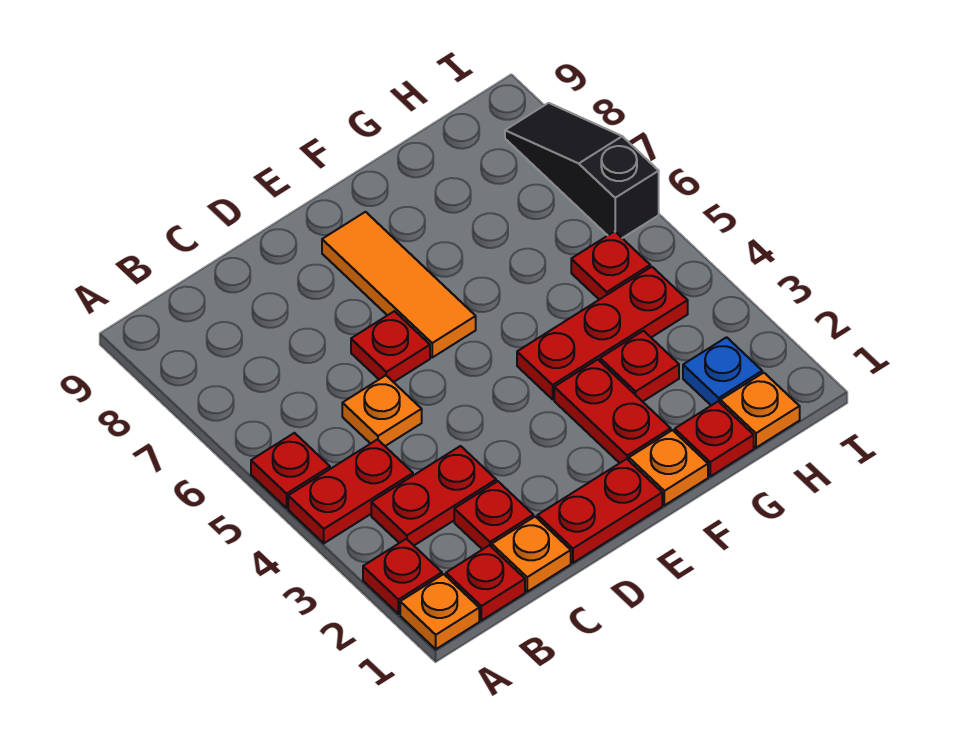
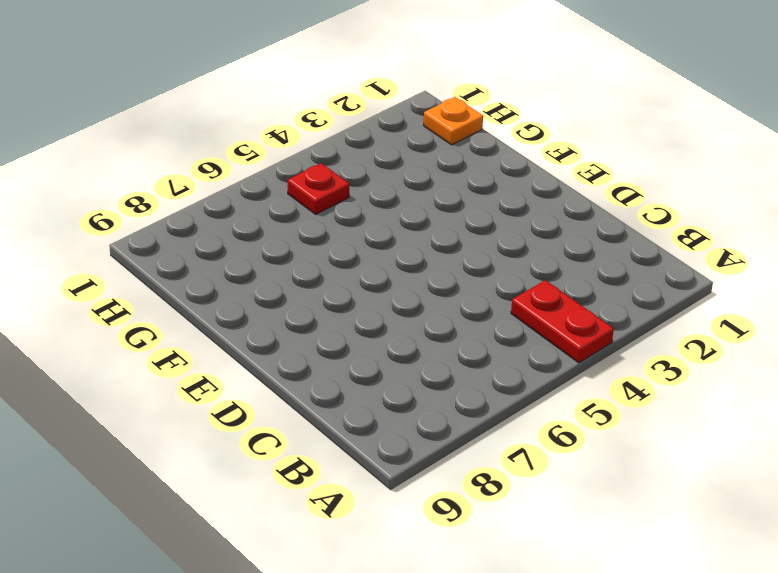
none -> orange 1x1 plate [400,574,479,649]
none -> red 1x1 plate [363,539,442,614]
none -> red 1x1 plate [251,433,330,508]

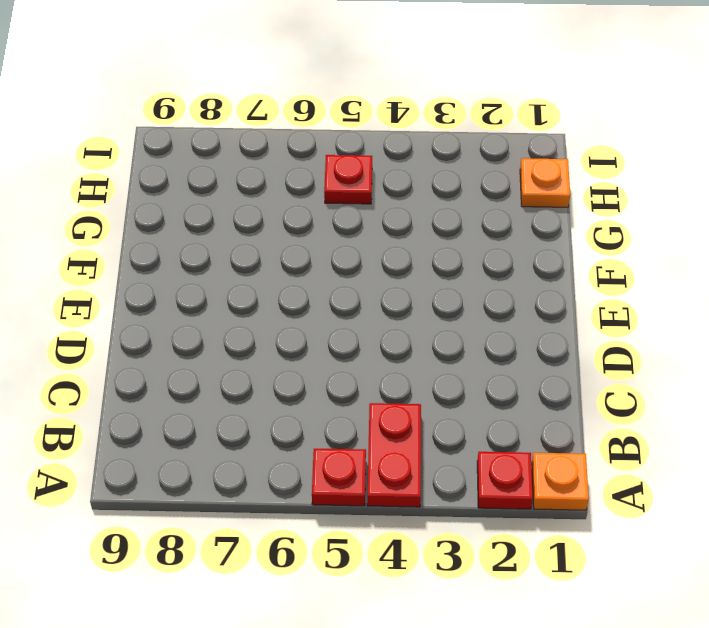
none -> red 1x1 plate [446,545,525,621]
none -> red 1x2 plate [371,446,496,545]
none -> orange 1x1 plate [492,517,571,592]

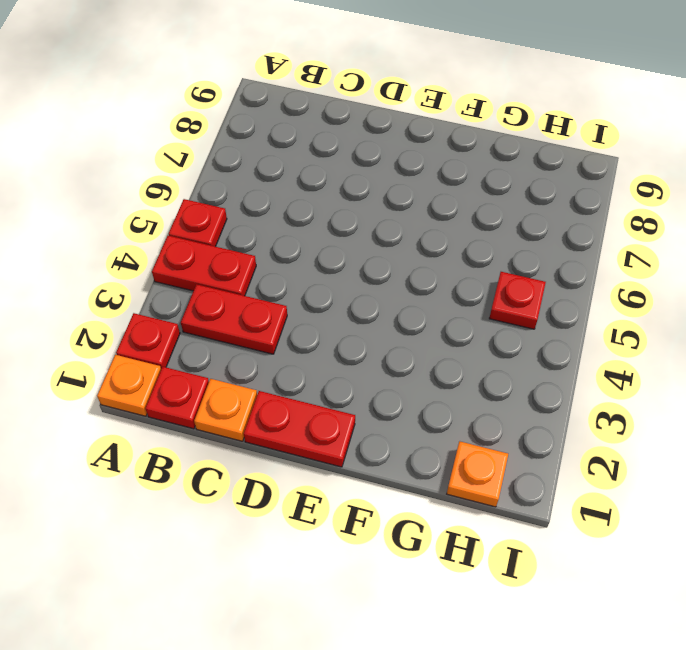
none -> red 1x1 plate [454,481,533,550]
none -> orange 1x1 plate [342,375,422,446]
none -> red 1x1 plate [351,311,430,382]

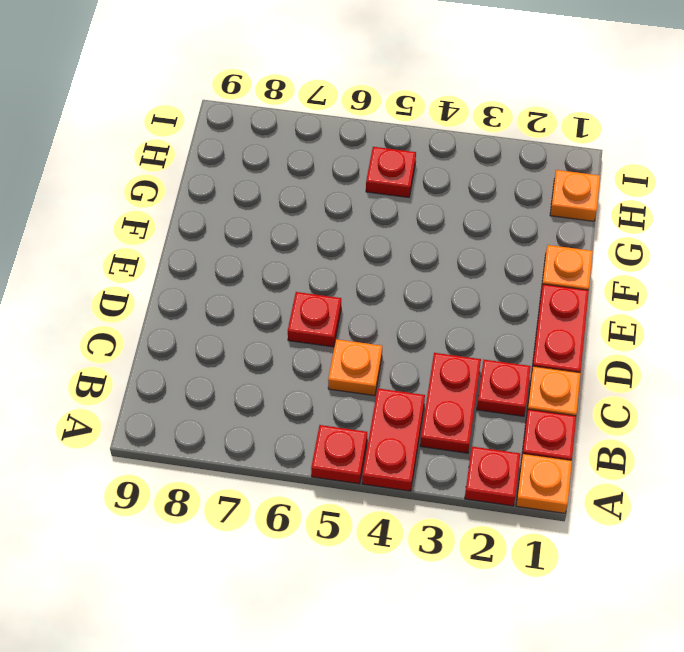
none -> orange 1x3 tile [322,212,476,357]
none -> red 1x2 plate [554,360,671,463]
none -> red 1x3 plate [517,267,688,399]

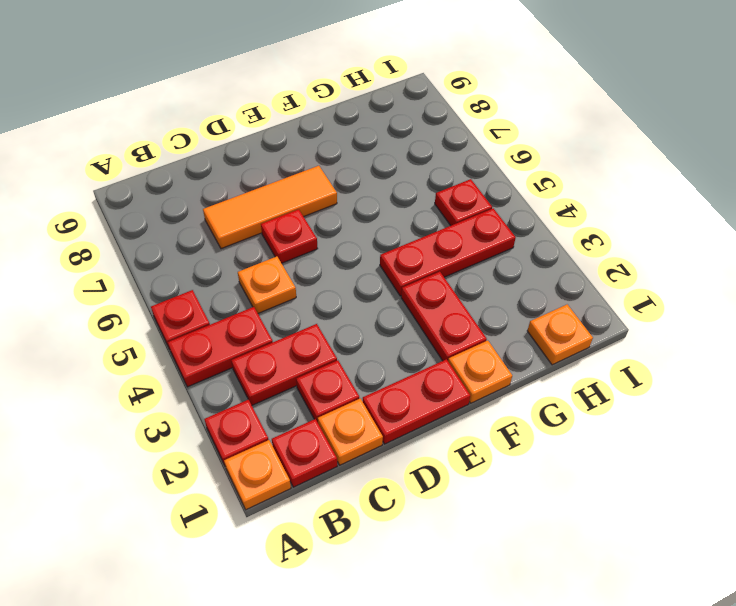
orange 1x3 tile [203,166,337,249] -> orange 1x3 tile turned to [322,212,476,357]
none -> red 1x1 plate [675,401,754,476]
none -> red 1x1 plate [600,331,679,402]
none -> blue 1x1 plate [683,337,762,405]

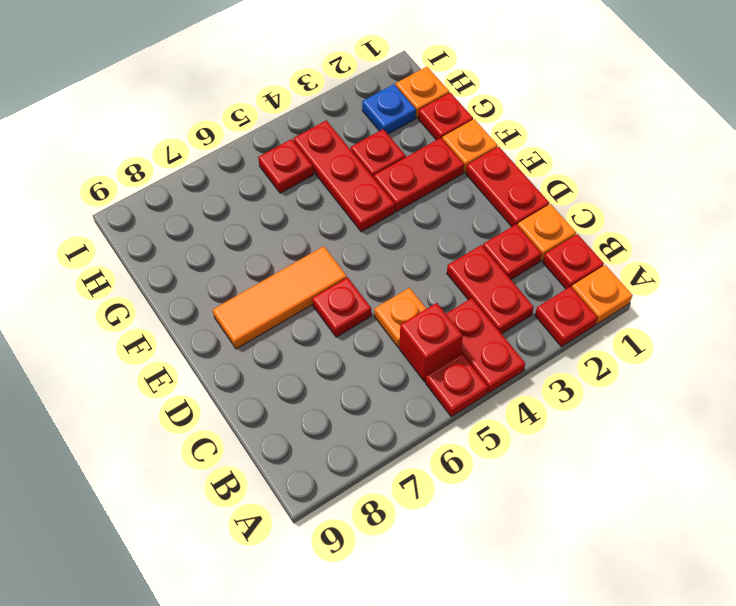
red 1x1 brick [400,303,463,382] -> none
none -> black 1x3 slope [505,103,659,238]

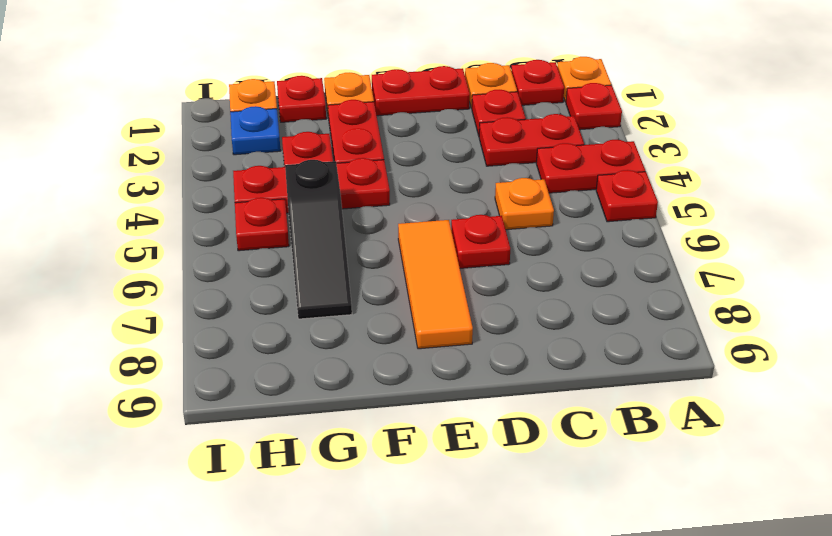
black 1x3 slope [285,160,352,319] -> black 1x3 slope moved to [505,103,659,238]

